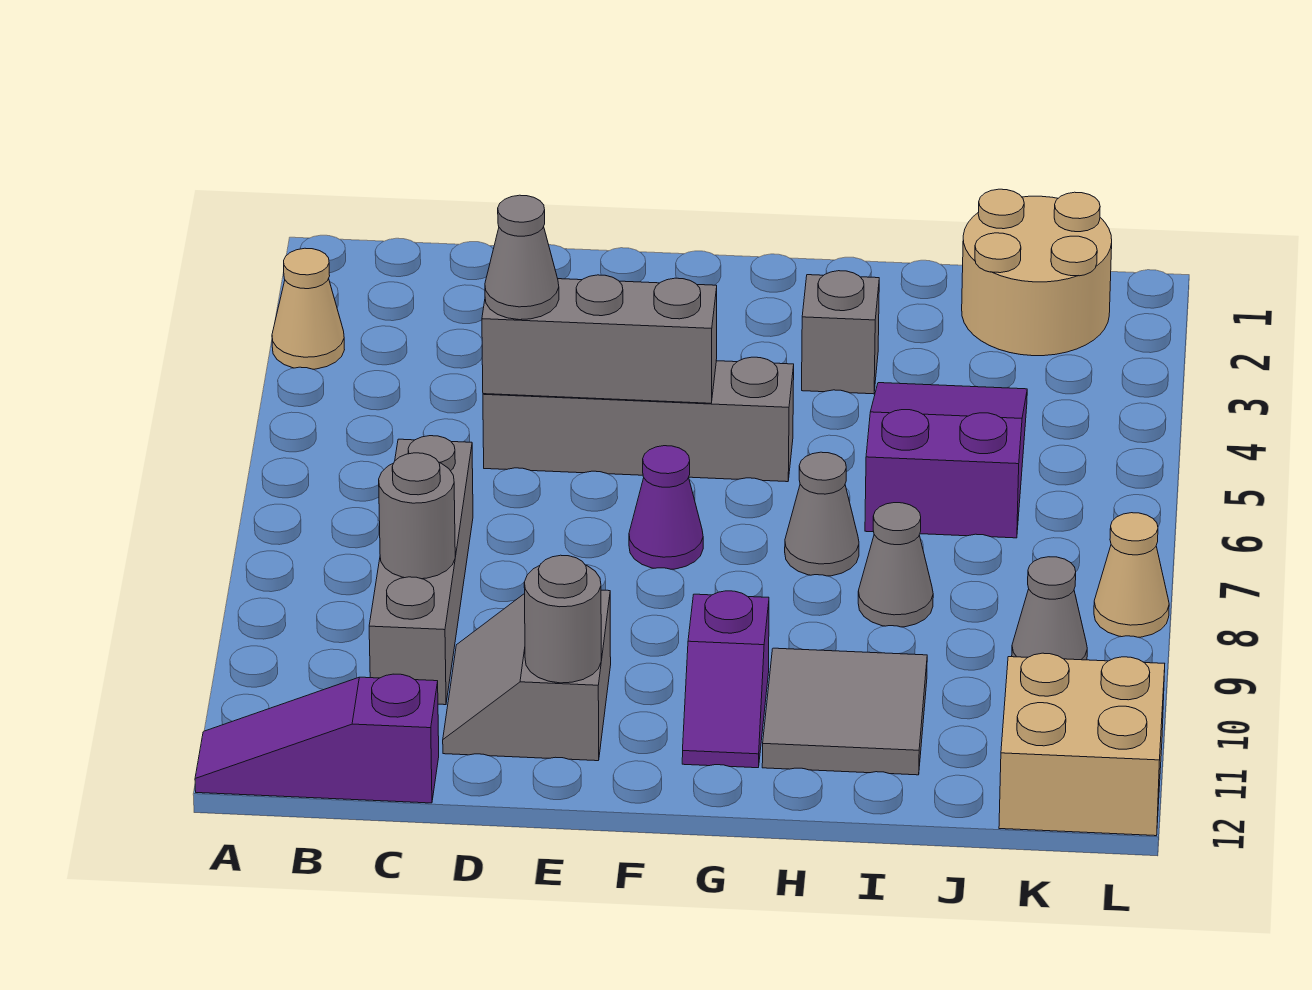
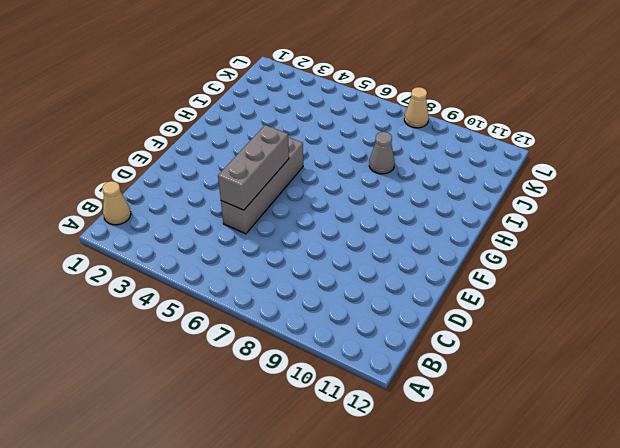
tan 1x1 cone [102,181,131,225] -> tan 1x1 cone moved to [272,248,344,369]
none -> purple 1x3 slope [195,674,439,803]
none -> grey 1x4 brick [369,436,473,705]
none -> grey 2x2 slope [443,590,611,761]

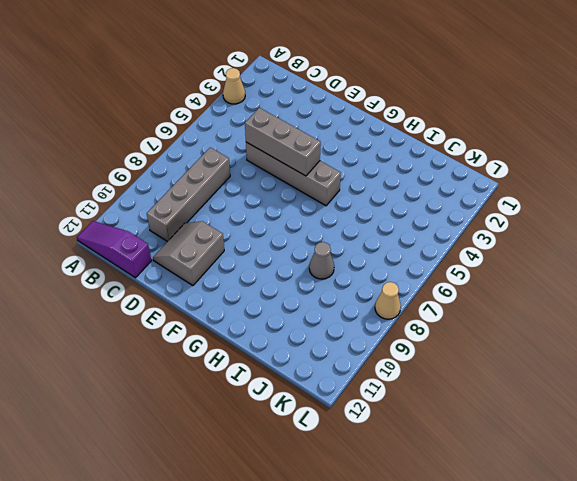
none -> purple 1x1 cone [629,446,703,569]
none -> purple 1x2 slope [682,591,769,768]
none -> grey 1x1 brick [802,271,879,394]

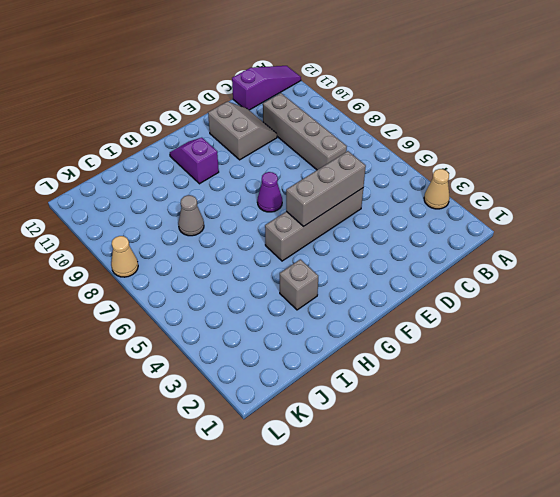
none -> grey 1x1 cone [785,452,859,576]
none -> grey 2x2 tile [762,648,927,775]
none -> purple 2x3 slope [865,383,1027,538]

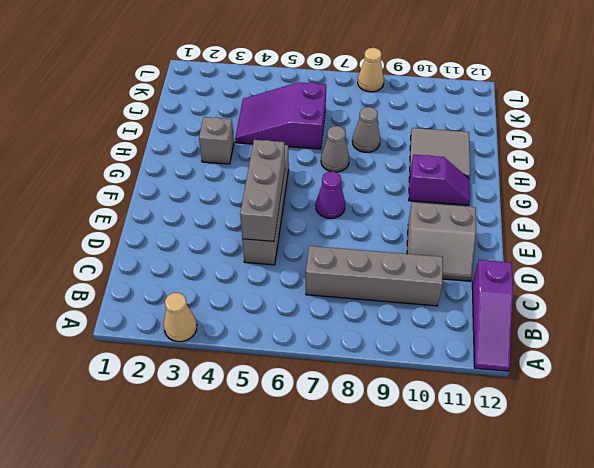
none -> tan 2x2 round brick [962,189,1112,356]
none -> grey 1x1 cone [1012,557,1087,660]
none -> tan 2x2 brick [999,653,1165,836]

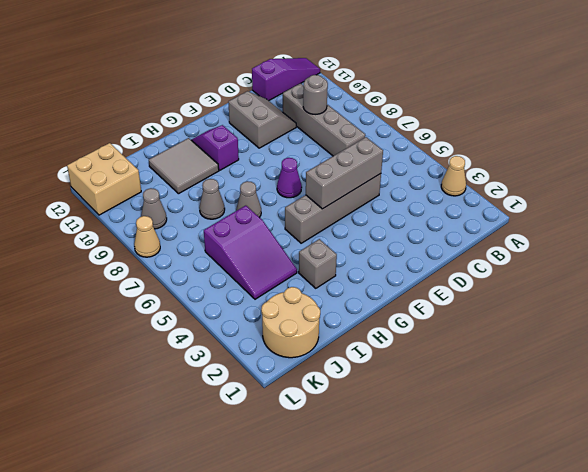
none -> grey 1x1 round brick [524,555,601,683]
none -> grey 1x1 cone [485,195,559,320]

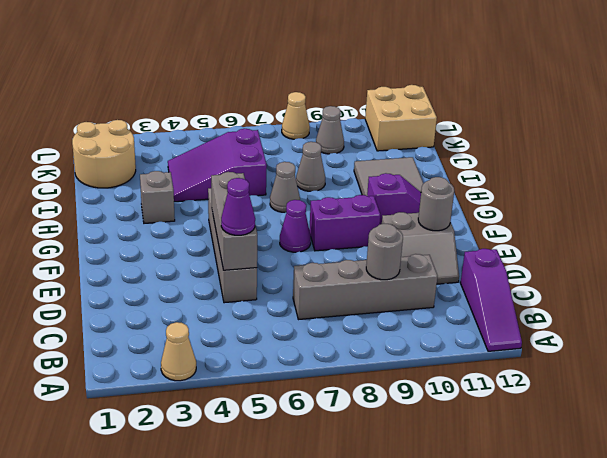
purple 1x1 cone [221,178,255,235] -> grey 1x1 cone [485,195,559,320]
purple 1x2 brick [309,195,380,251] -> none

